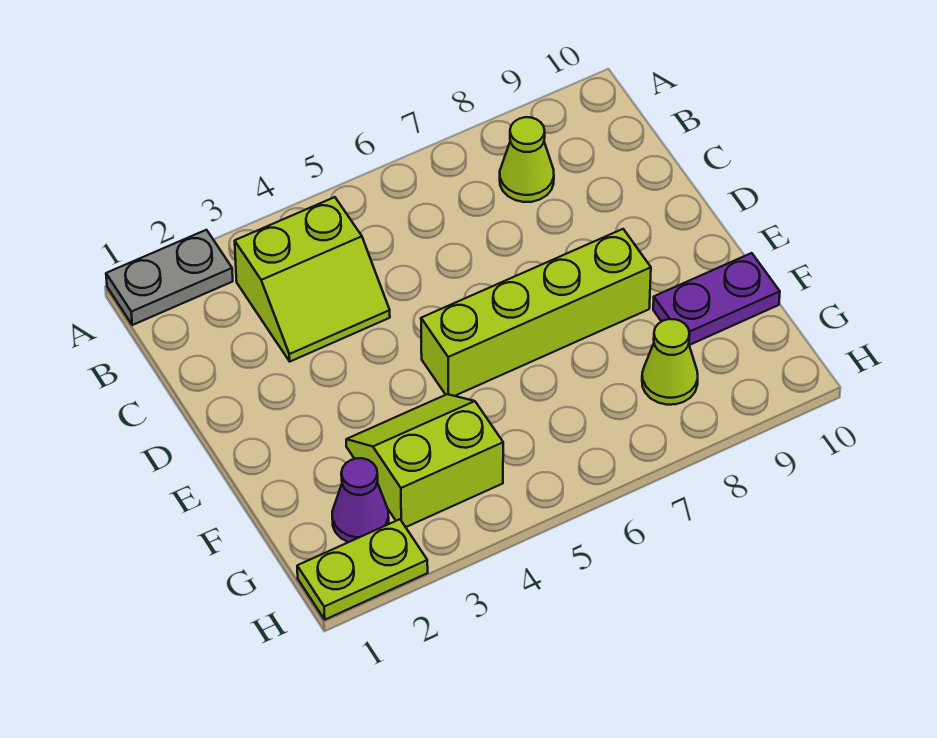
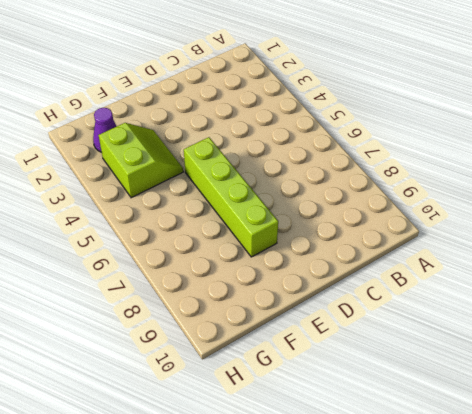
none -> grey 1x2 plate [106,230,233,325]
none -> lime 2x2 slope [235,197,390,361]

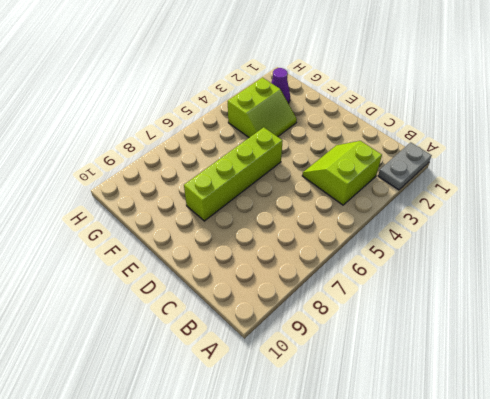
none -> lime 1x1 cone [500,117,554,202]
none -> purple 1x2 plate [653,253,780,345]

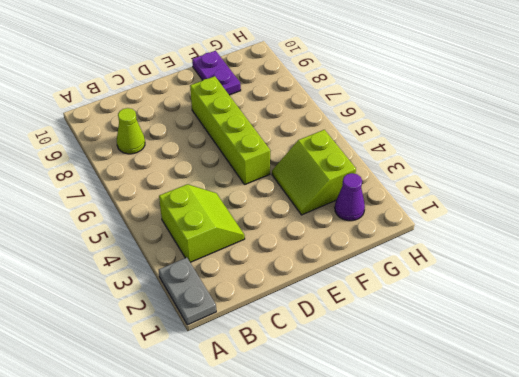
none -> lime 1x1 cone [642,319,698,405]
none -> lime 1x2 plate [297,519,428,620]

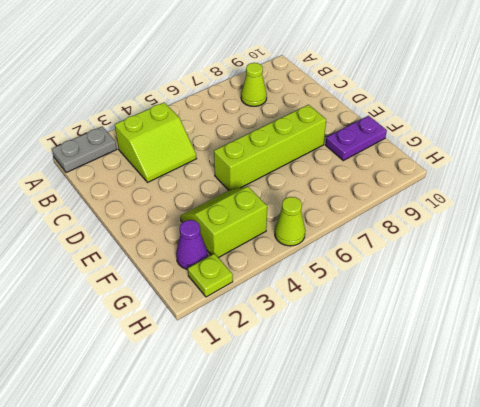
lime 1x1 plate [188,254,233,297] -> lime 1x2 plate [297,519,428,620]
lime 1x1 cone [275,197,305,246] -> lime 1x1 cone moved to [642,319,698,405]

